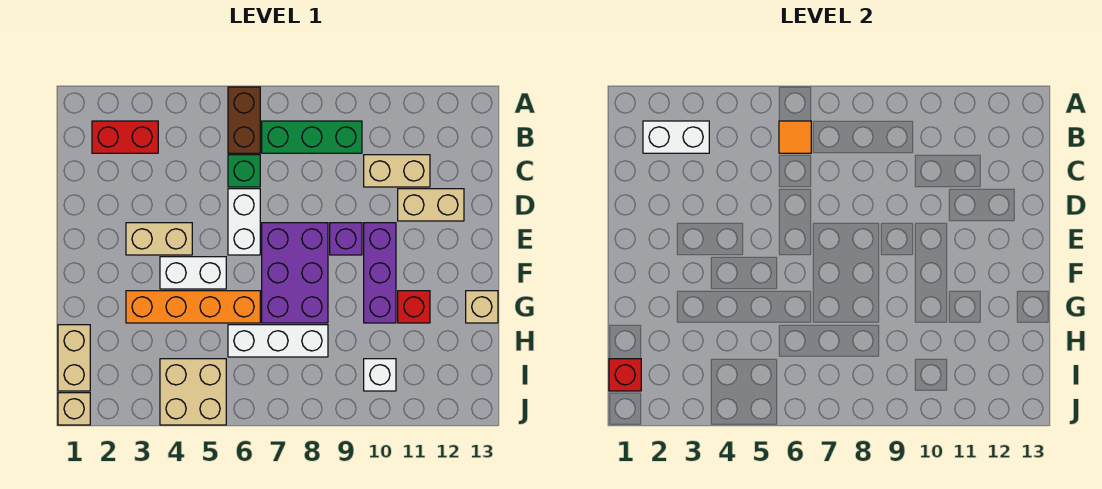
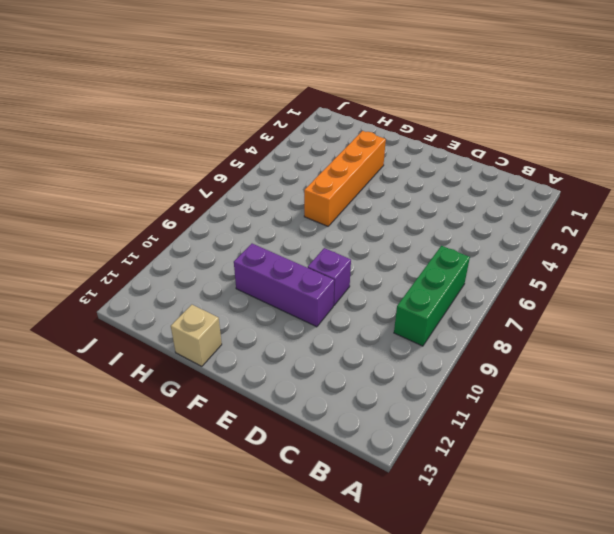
none -> brown 1x2 brick [228,87,260,153]
none -> red 1x2 brick [92,121,158,153]
none -> green 1x1 brick [228,155,260,187]

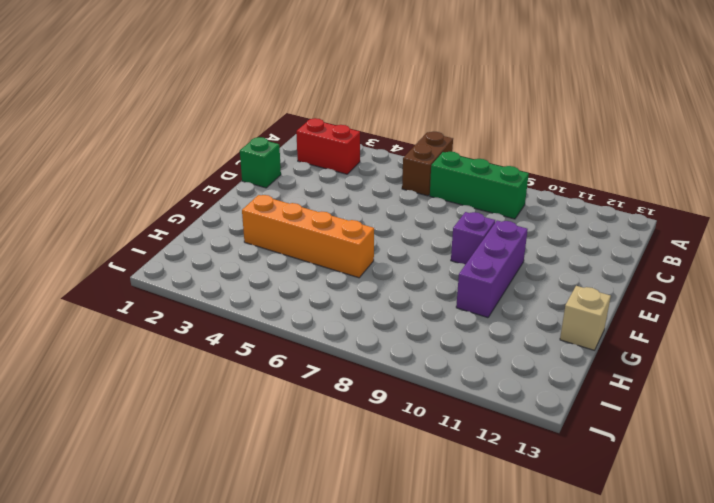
green 1x1 brick [240,137,281,188] -> green 1x1 brick moved to [228,155,260,187]
none -> tan 1x2 brick [364,155,430,187]
none -> white 1x2 brick [228,189,260,255]
none -> tan 1x2 brick [398,189,464,221]

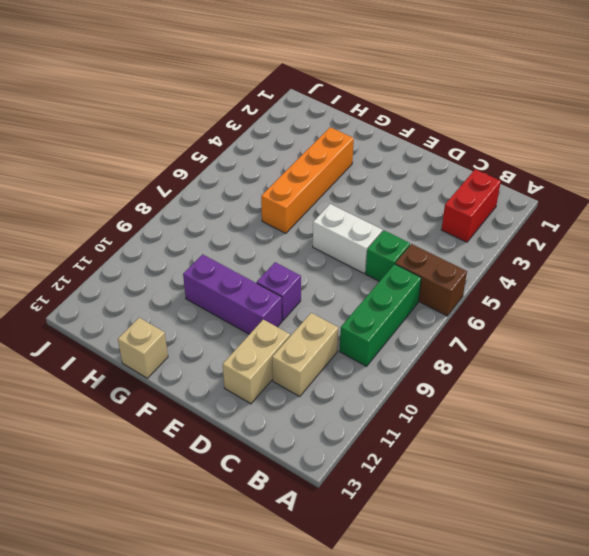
none -> tan 1x2 brick [126,223,192,255]
none -> purple 2x3 brick [262,223,328,323]
none -> white 1x2 brick [160,257,226,289]

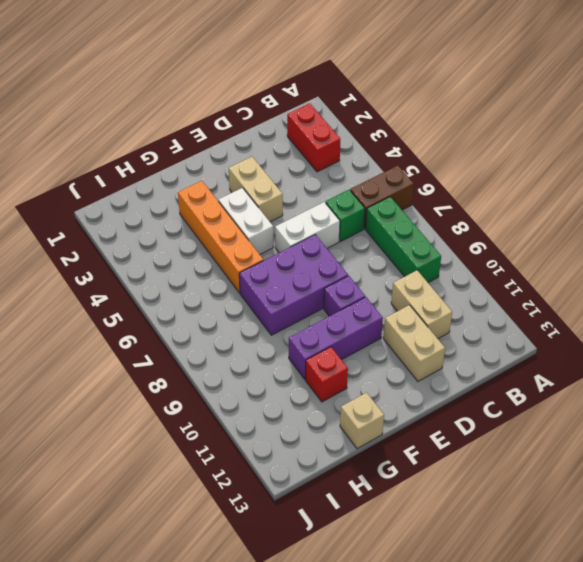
none -> tan 1x2 brick [58,325,90,391]
none -> white 1x3 brick [228,325,328,357]
none -> tan 2x2 brick [160,359,226,425]

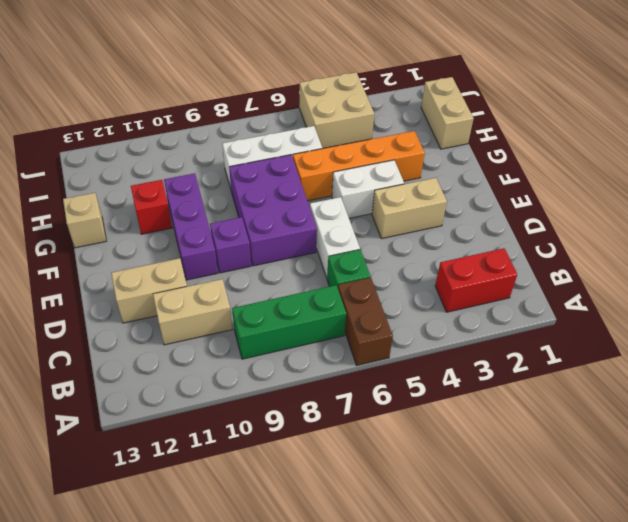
none -> white 1x1 brick [364,359,396,391]
none -> tan 1x1 brick [58,393,90,425]
none -> white 1x2 brick [643,121,709,153]

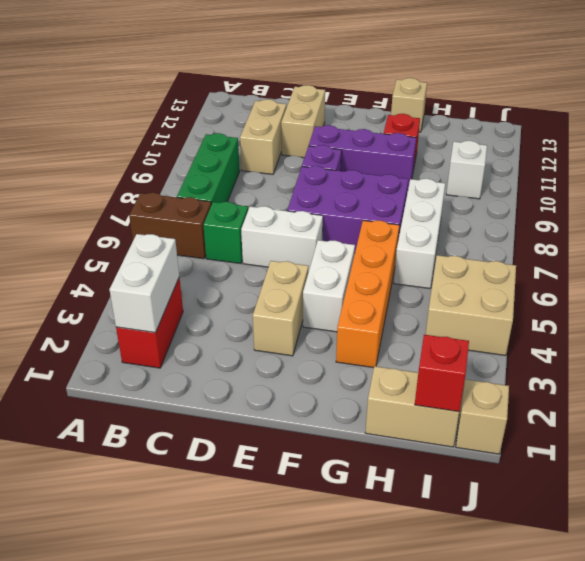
none -> orange 1x1 tile [779,121,811,153]

